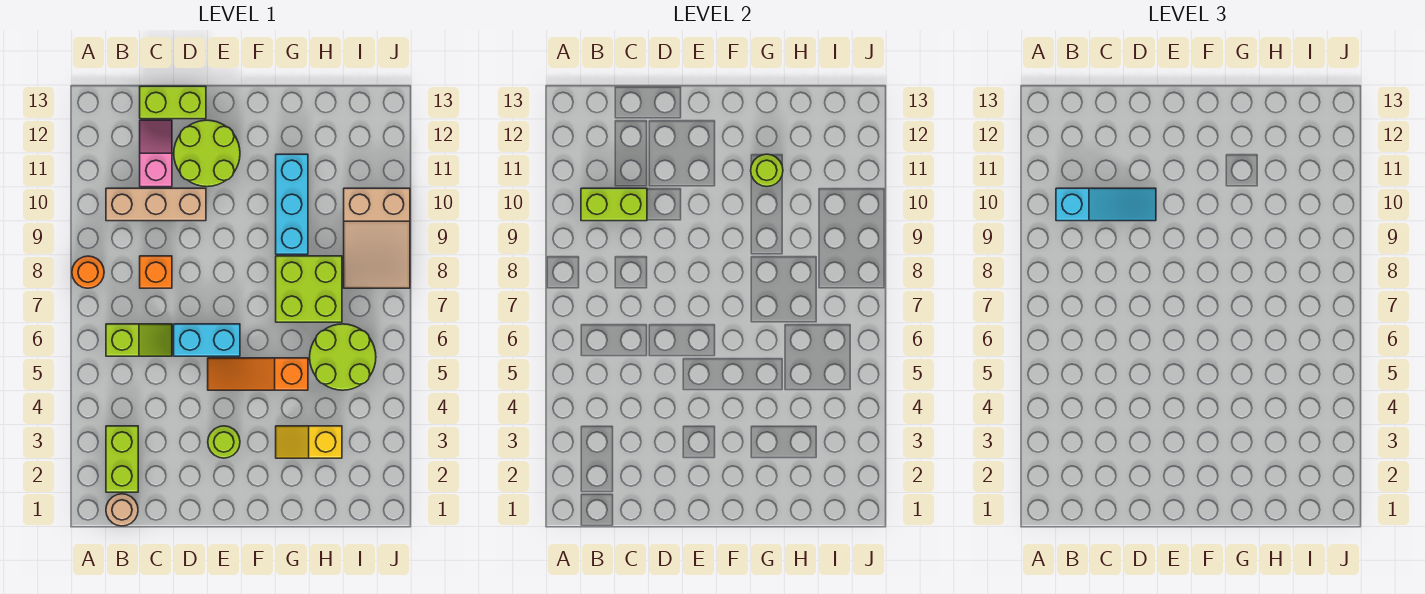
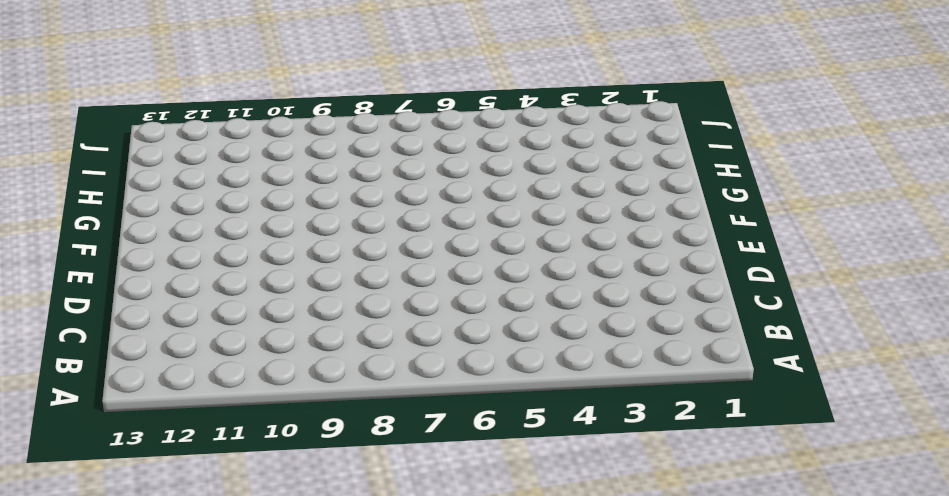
none -> orange 1x1 round brick [72,256,104,288]
none -> tan 1x1 round brick [106,494,138,526]
none -> lime 1x2 brick [106,426,138,492]

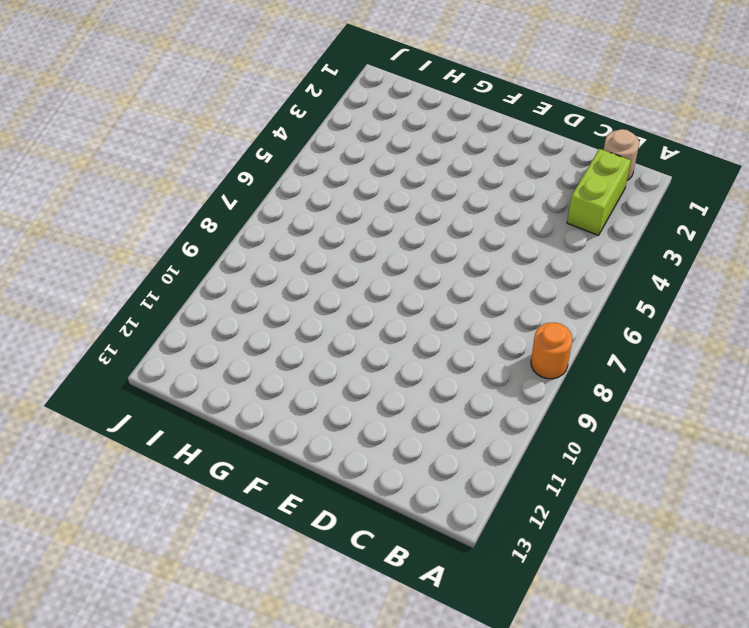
none -> lime 1x2 slope [106,324,172,356]
none -> tan 1x3 brick [106,188,206,221]
none -> orange 1x1 brick [140,256,172,288]

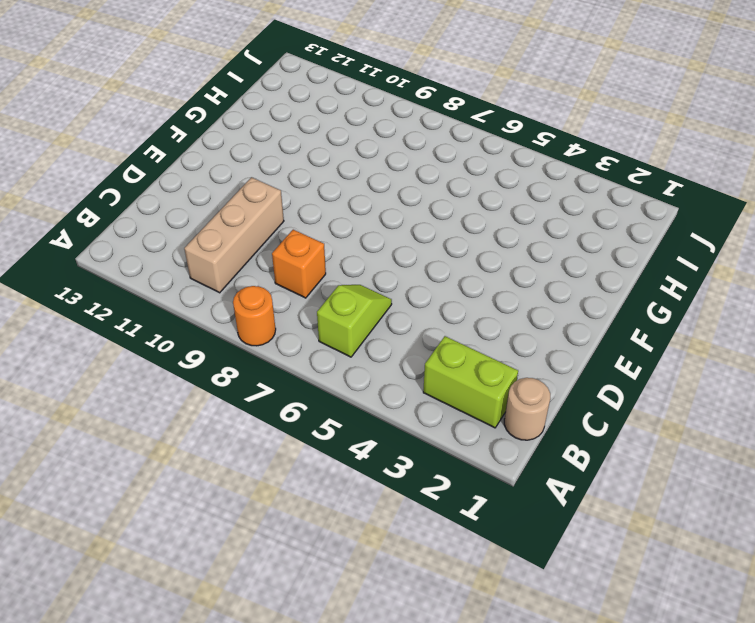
none -> pink 1x2 slope [140,120,172,187]
none -> lime 1x2 brick [140,86,206,119]
none -> cyan 1x2 brick [174,324,240,356]

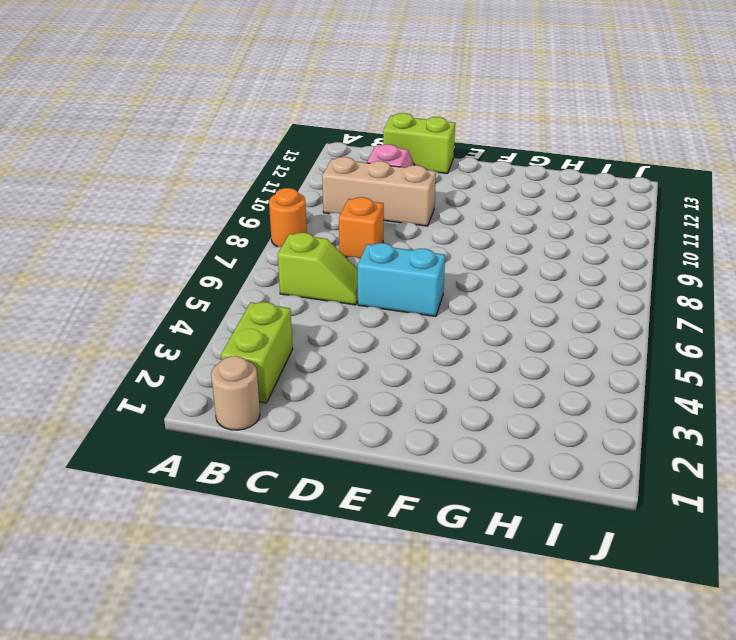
none -> lime 2x2 round brick [174,120,240,187]
none -> lime 1x1 round brick [208,426,240,458]
none -> orange 1x3 slope [208,358,308,390]

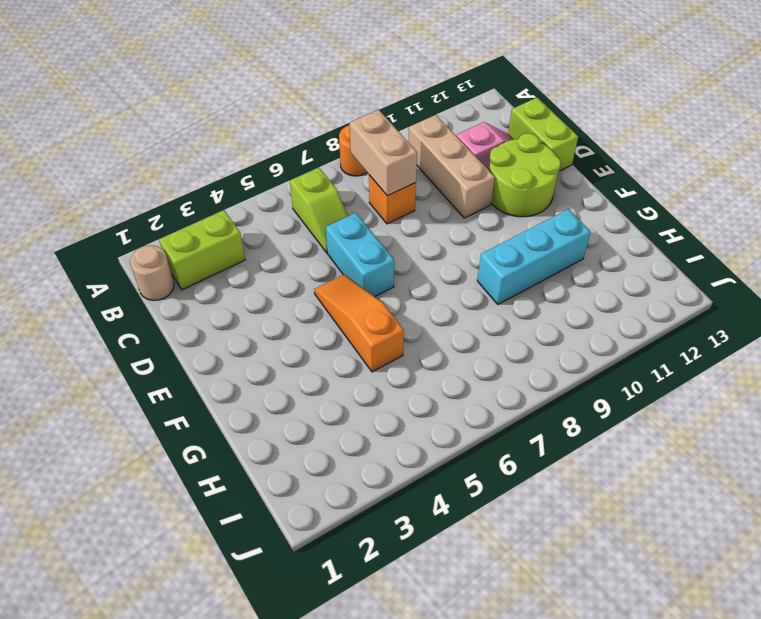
tan 1x2 brick [350,110,417,196] -> none
none -> lime 1x1 round brick [208,426,240,458]
none -> yellow 1x2 slope [276,426,342,458]
none -> lime 2x2 brick [276,256,342,322]

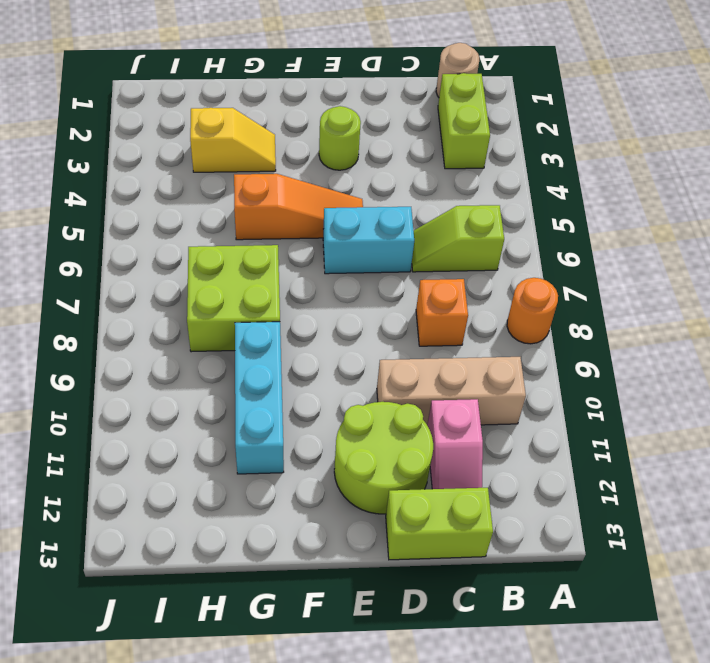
none -> lime 2x2 round brick [310,324,376,390]
none -> tan 2x3 slope [344,188,410,288]
none -> lime 1x2 brick [581,188,647,221]

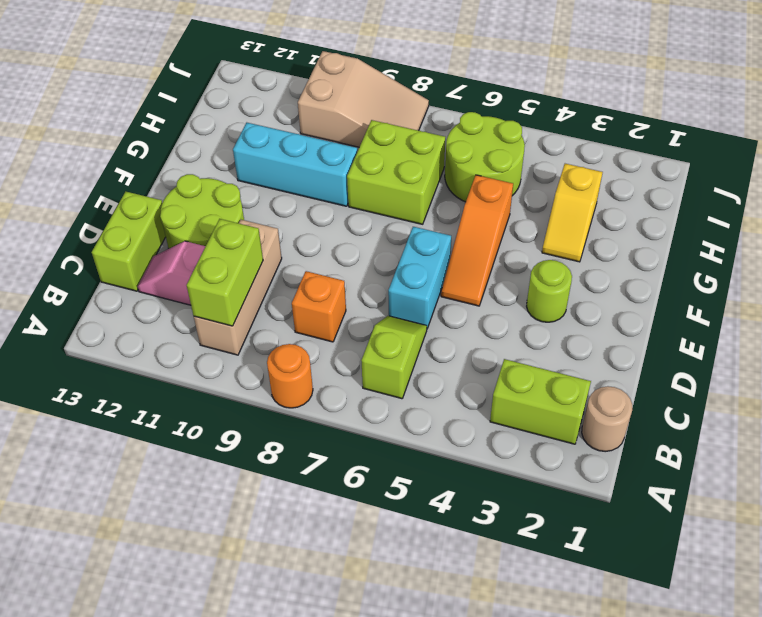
none -> lime 1x1 round brick [751,154,783,187]
none -> cyan 1x3 slope [1056,188,1156,221]

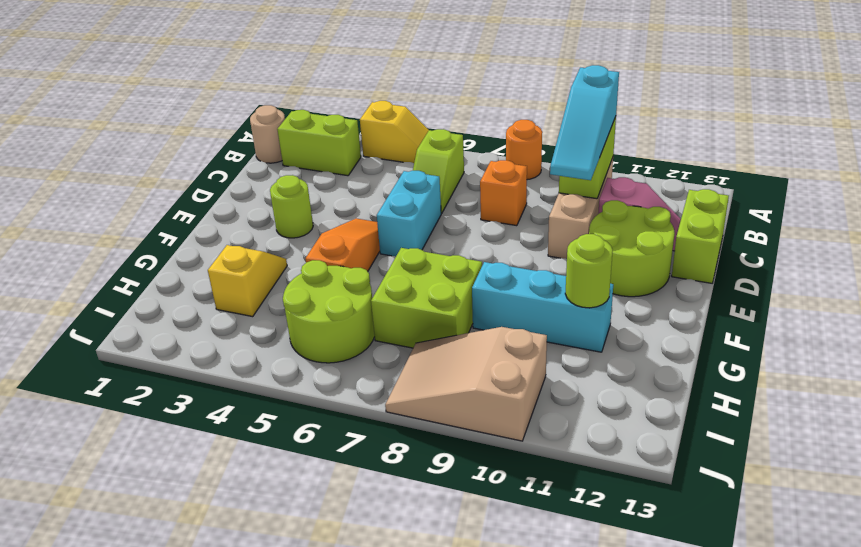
yellow 1x2 slope [360,101,429,163] -> none

